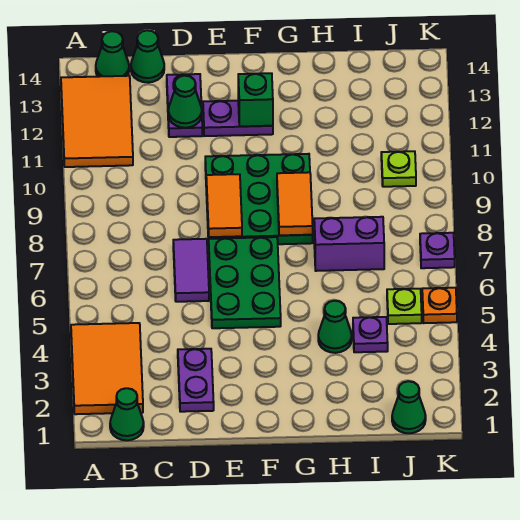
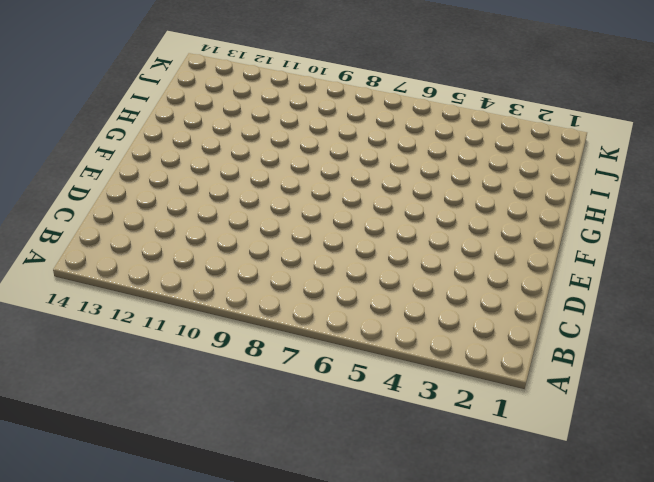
none -> orange 2x3 tile [71,323,143,414]
none -> orange 2x3 tile [61,76,133,167]
none -> green 1x1 cone [110,388,144,440]

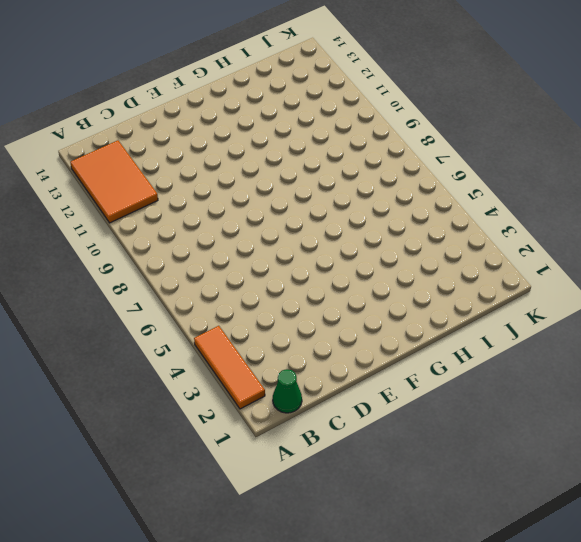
orange 1x3 tile [194,326,265,409] -> orange 2x3 tile [71,323,143,414]
none -> green 1x1 cone [96,31,129,77]
none -> green 1x1 cone [131,30,164,83]
none -> purple 1x2 plate [178,349,214,412]

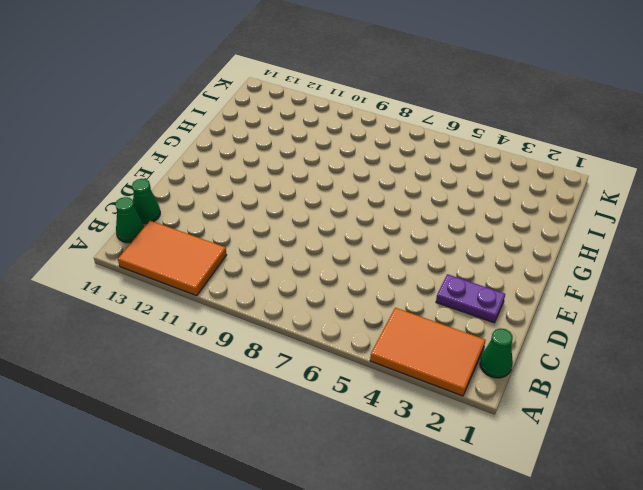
none -> purple 1x2 tile [173,239,209,302]
none -> purple 1x2 plate [167,74,202,137]
none -> green 2x3 plate [209,237,281,328]

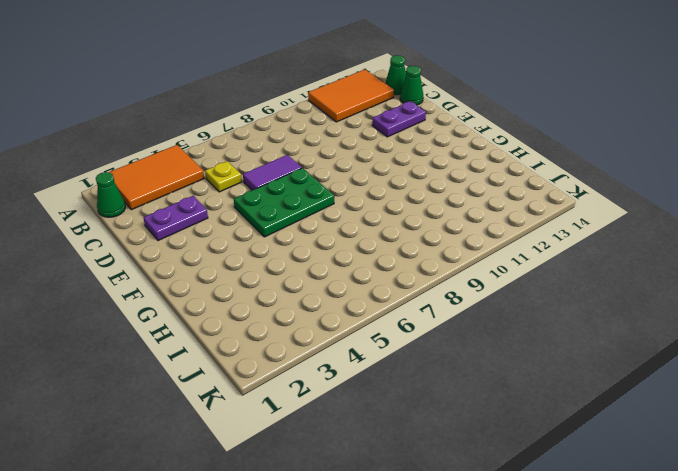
yellow 1x1 plate [205,161,242,192] -> none
none -> green 3x3 plate [205,154,313,244]
none -> purple 1x2 plate [203,101,273,136]
none -> green 1x1 cone [318,301,352,353]

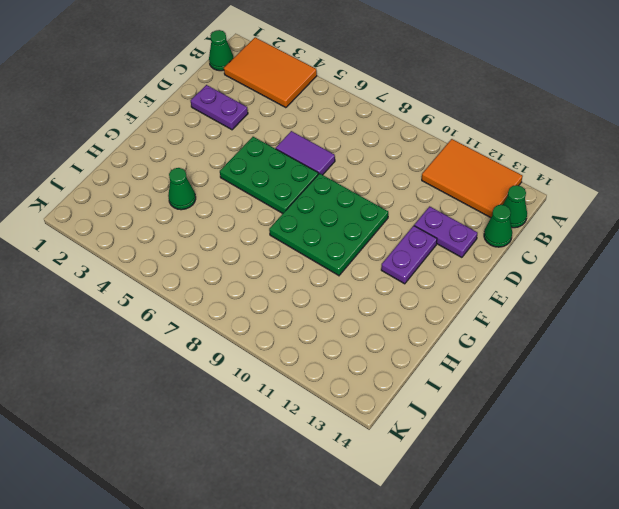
none -> purple 1x2 brick [314,217,384,271]
none -> purple 1x1 plate [353,317,388,352]
none -> green 1x1 cone [392,381,426,433]

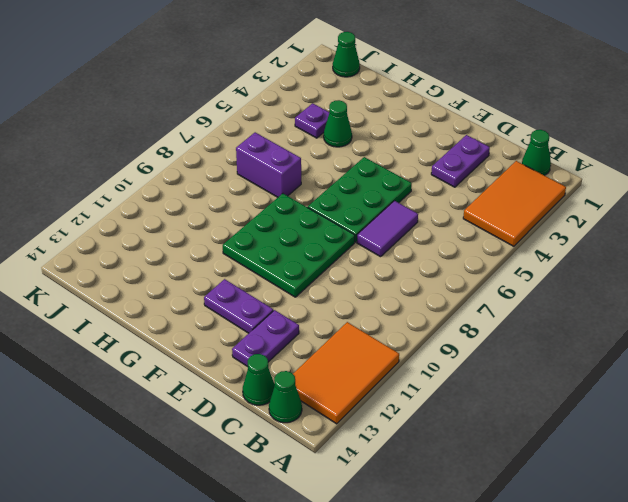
none -> lime 1x1 plate [387,289,422,324]
none -> lime 1x1 plate [381,151,416,187]
none -> orange 1x1 plate [422,288,457,323]

